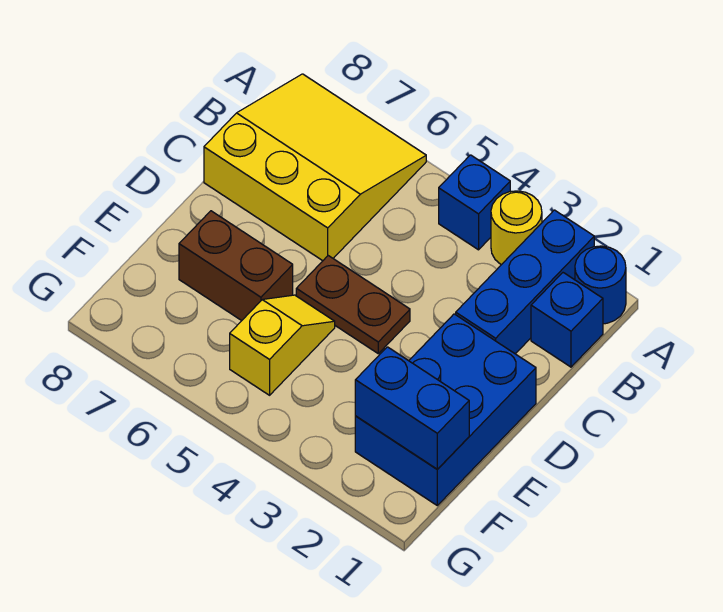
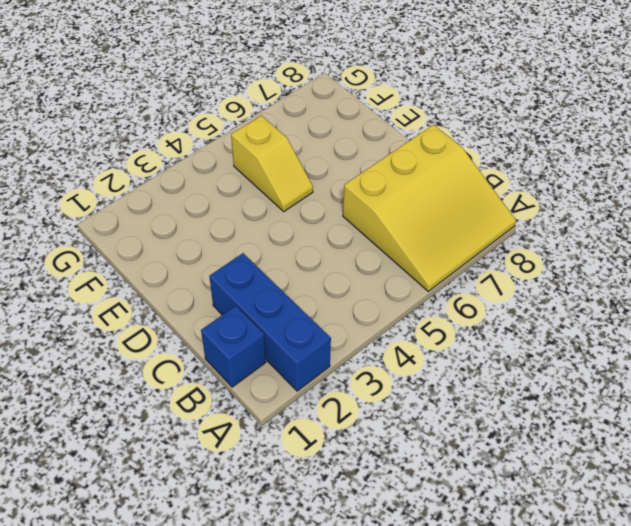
none -> blue 1x1 round brick [575,246,626,324]
none -> yellow 1x1 round brick [491,191,542,265]

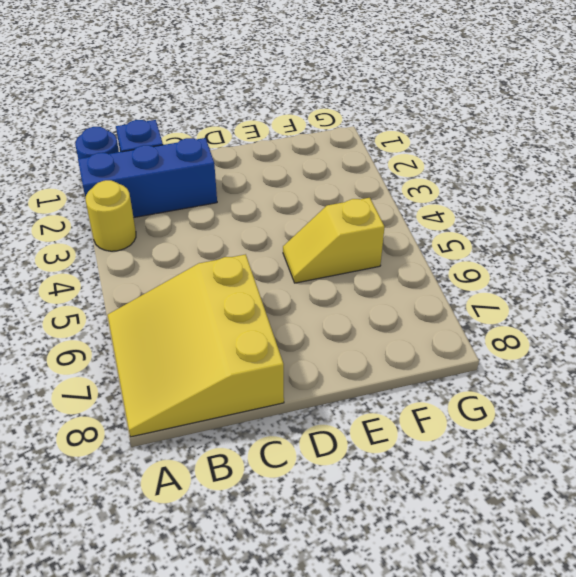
none -> blue 1x1 brick [439,155,510,250]
none -> blue 2x3 brick [355,314,536,505]

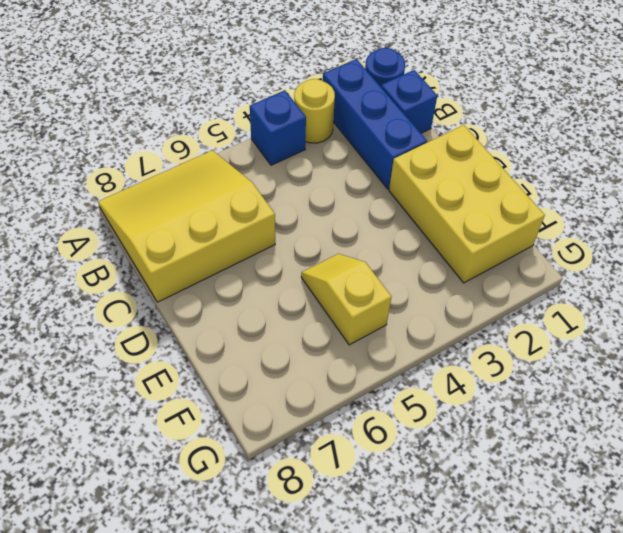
yellow 2x3 brick [389,125,545,283] -> blue 2x3 brick [355,314,536,505]
none -> brown 1x2 plate [296,256,410,353]
none -> brown 1x2 brick [179,211,293,321]

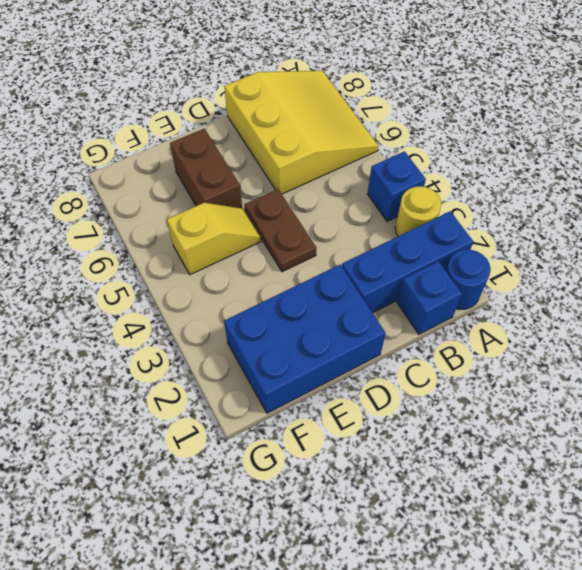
none -> blue 1x2 brick [355,347,469,469]

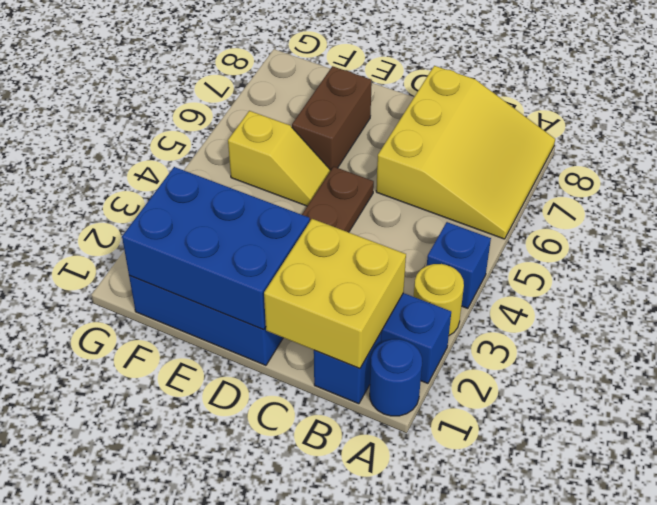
yellow 2x2 brick [264,219,406,369] -> none
blue 2x3 brick [122,167,310,330] -> blue 1x2 brick [355,347,469,469]

